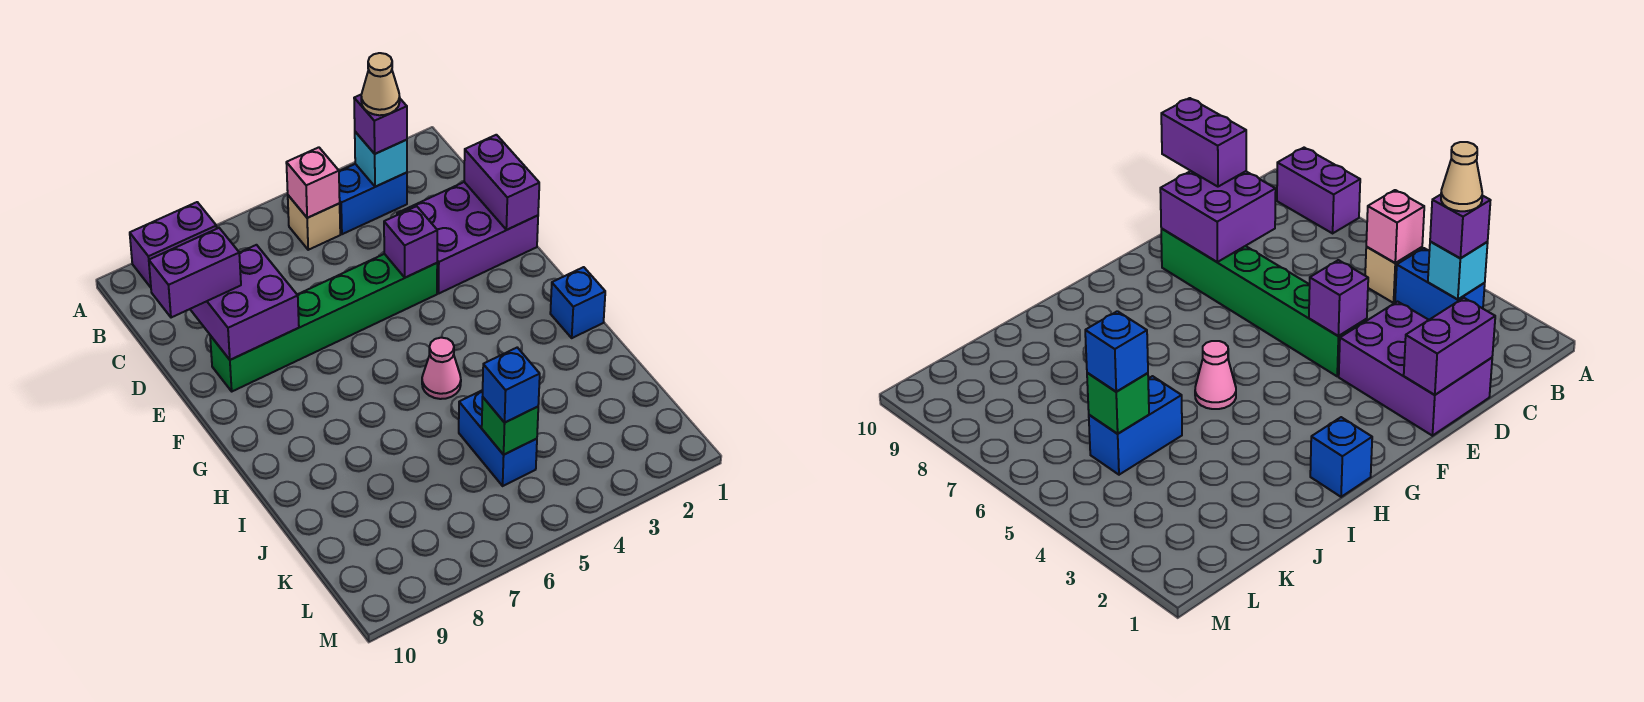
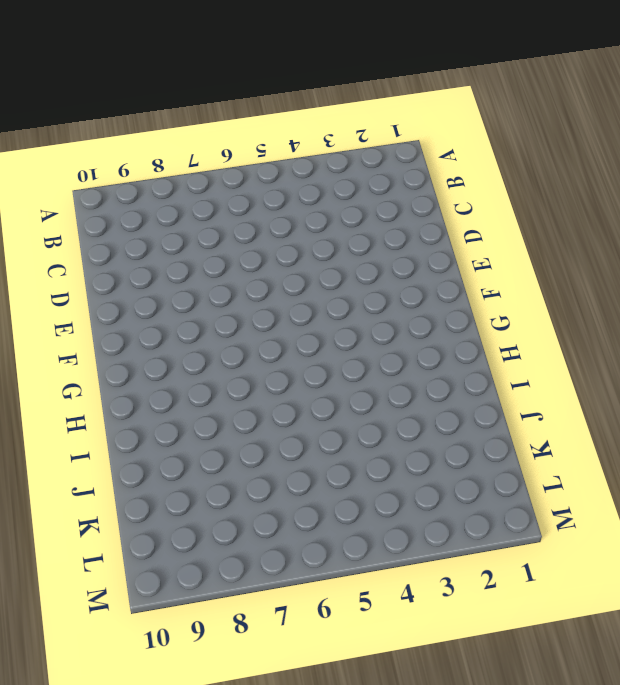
none -> purple 1x2 brick [130,202,217,287]
none -> blue 1x2 brick [339,164,407,234]
none -> tan 1x1 brick [288,195,340,250]

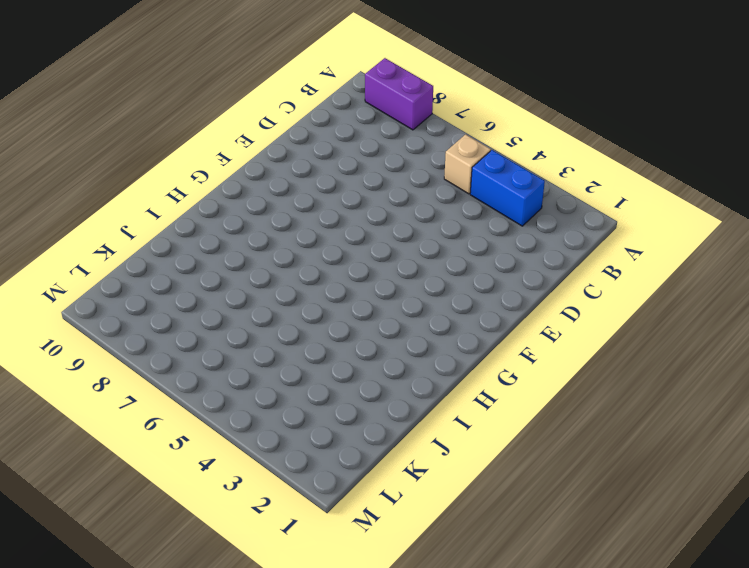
none -> purple 2x3 brick [397,182,538,293]
none -> green 1x6 brick [210,254,437,391]
none -> blue 1x1 brick [550,267,605,338]

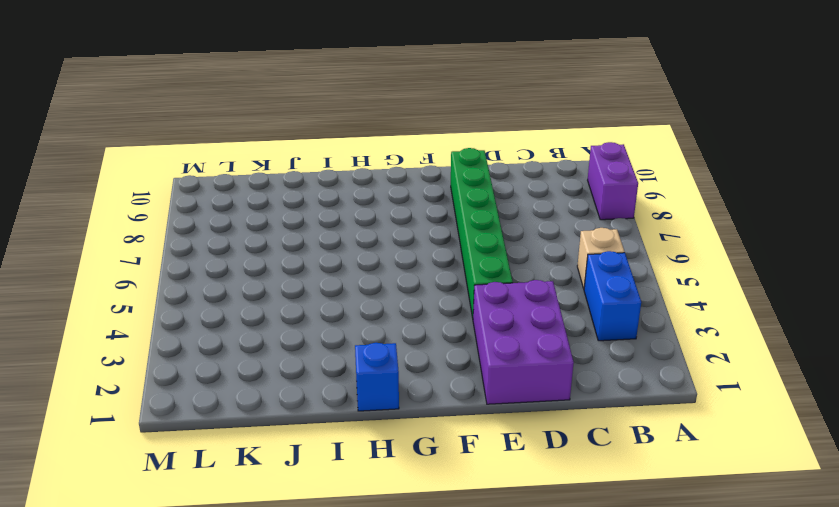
none -> pink 1x1 cone [422,338,461,399]
none -> blue 1x2 brick [459,390,537,486]
none -> cyan 1x1 brick [355,132,407,187]

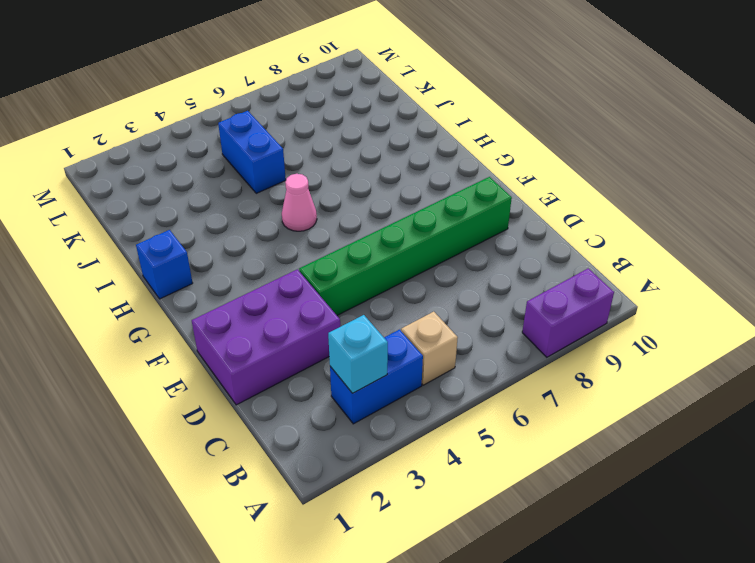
none -> pink 1x1 brick [286,147,340,218]
none -> purple 1x2 brick [464,135,539,230]
none -> purple 2x2 brick [190,245,299,360]

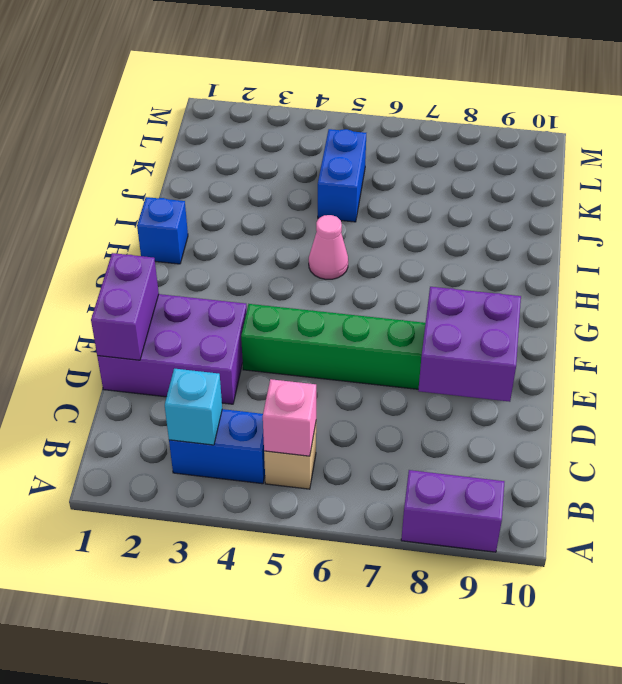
none -> purple 1x1 brick [384,206,437,278]
none -> green 1x1 brick [482,397,538,455]
none -> purple 1x1 brick [354,95,407,154]

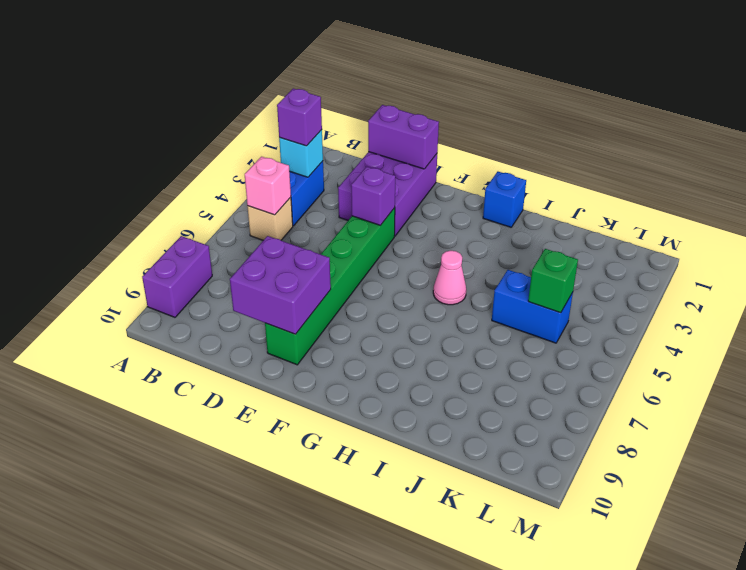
none -> purple 1x2 brick [149,228,241,318]
none -> blue 1x1 brick [483,348,540,423]
none -> tan 1x1 cone [361,53,400,115]

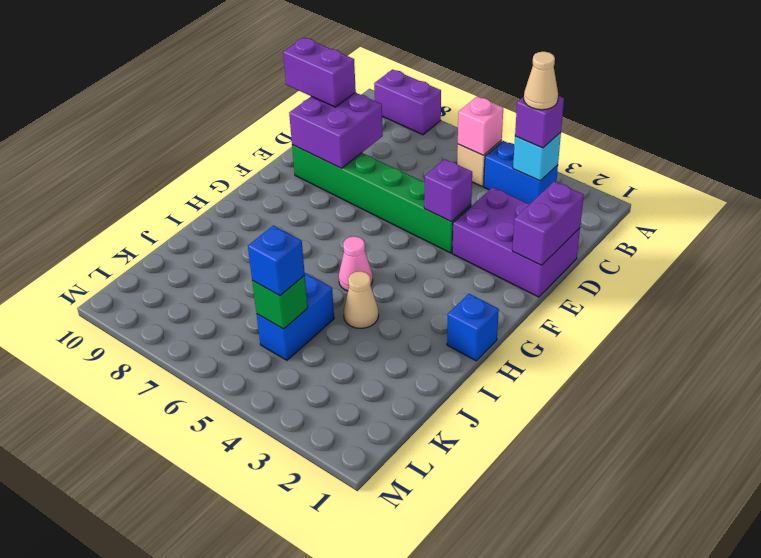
tan 1x1 cone [344,271,379,328] -> none

